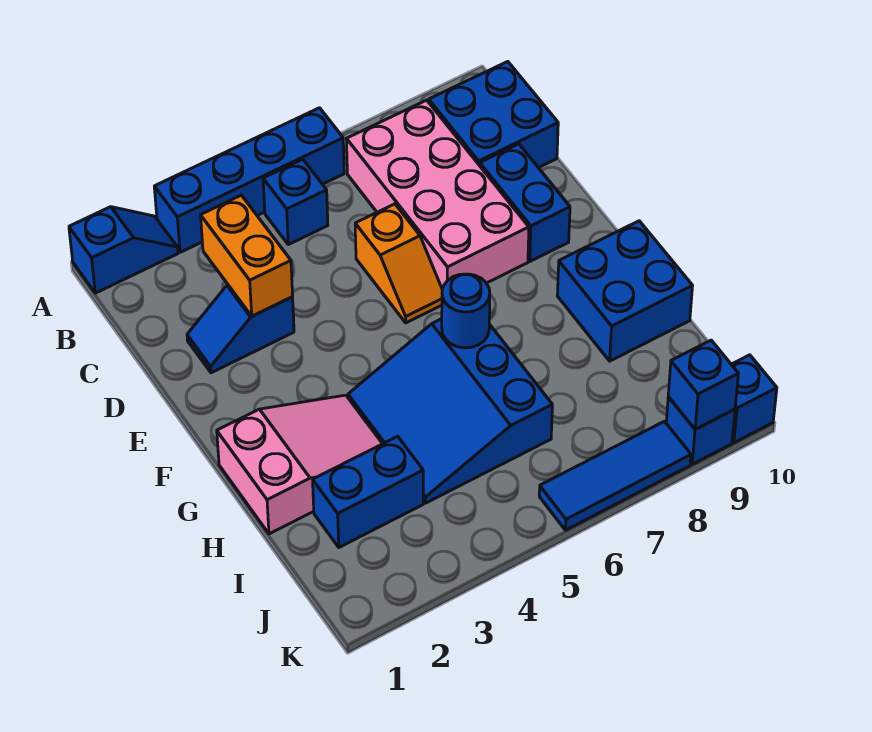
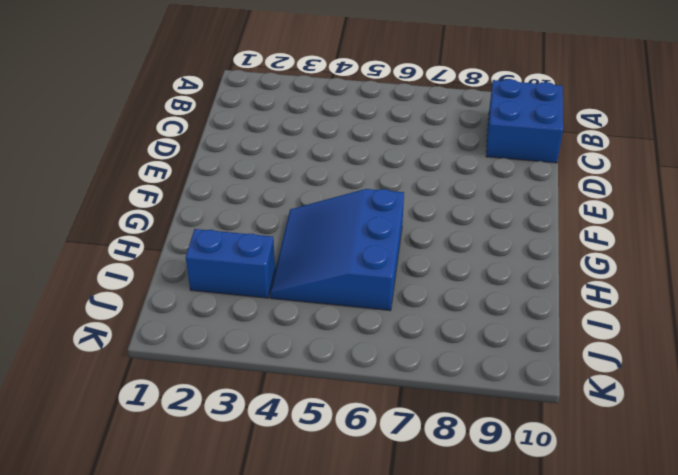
none -> blue 1x2 slope [69,207,178,293]
none -> blue 1x4 brick [154,108,344,252]
none -> blue 1x1 brick [263,159,328,245]

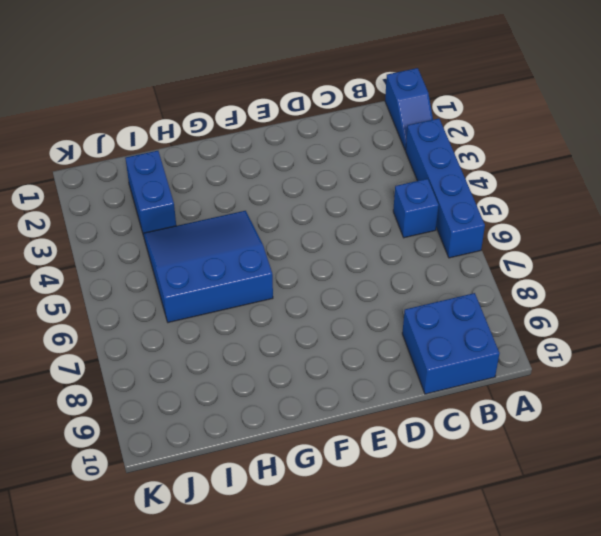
none -> pink 2x4 brick [347,100,529,289]
none -> blue 1x2 slope [187,285,294,373]
none -> orange 1x2 slope [355,204,442,323]

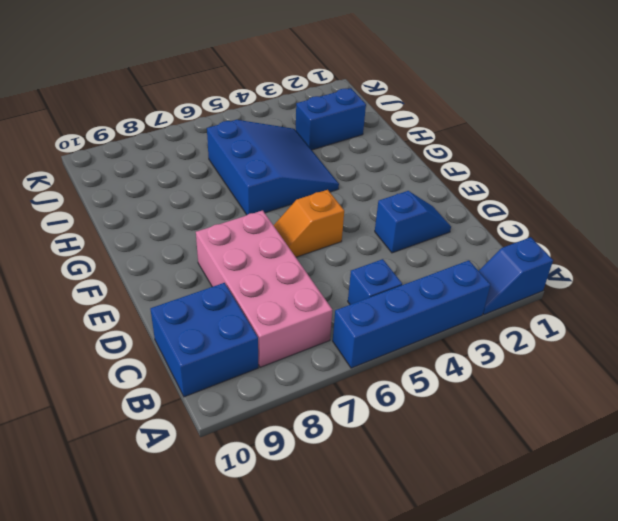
orange 1x2 slope [273,190,344,257] -> orange 1x2 slope turned to [355,204,442,323]
none -> blue 1x2 brick [480,144,570,261]
none -> pink 2x3 slope [217,395,382,534]
none -> blue 2x2 brick [557,221,693,361]

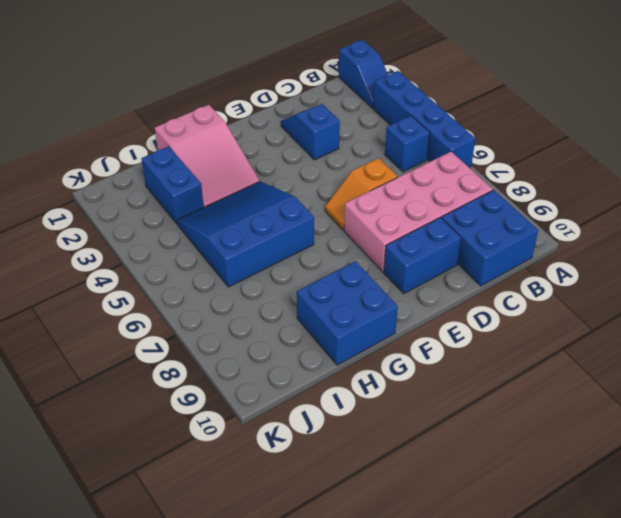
none -> blue 1x3 tile [539,421,691,530]
none -> blue 1x1 brick [666,397,735,464]
none -> blue 1x1 brick [731,355,777,443]

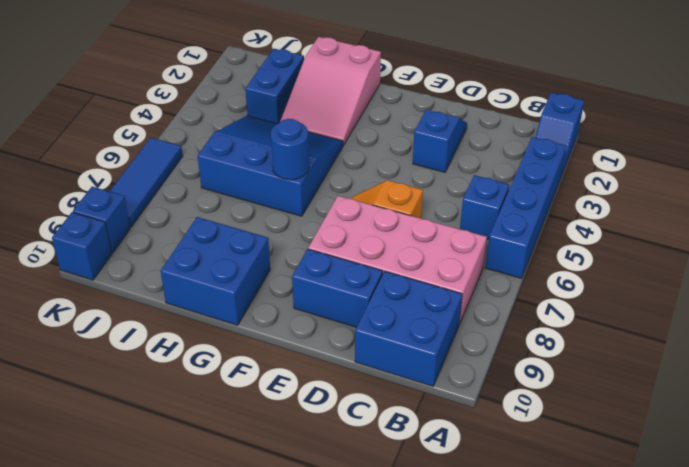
none -> orange 1x2 brick [201,195,293,316]
none -> blue 1x1 brick [668,340,739,430]

